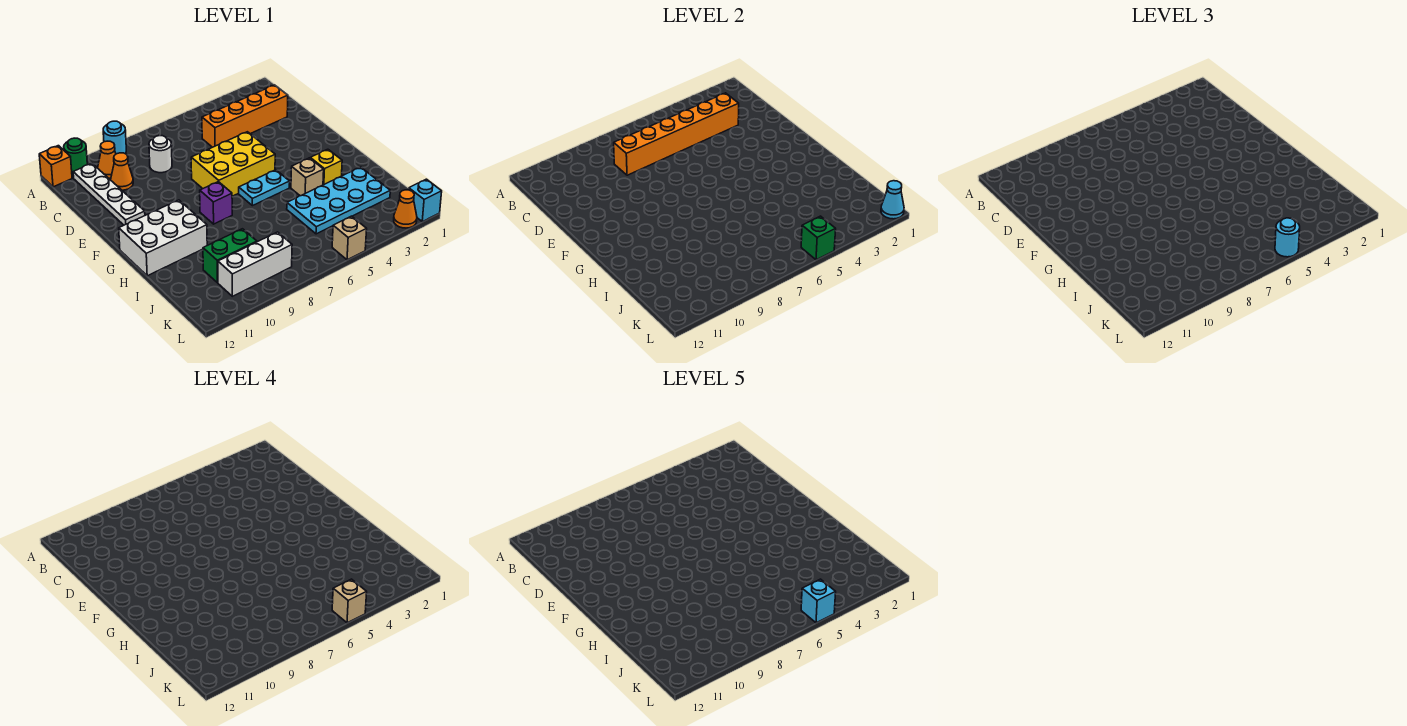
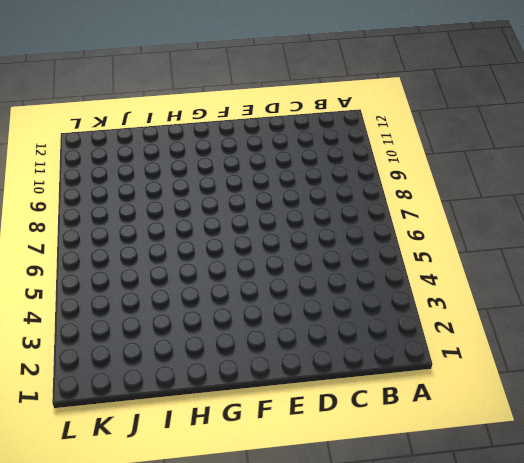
none -> cyan 1x1 round brick [103,121,126,154]
none -> green 1x1 round brick [64,138,87,175]
none -> orange 1x1 brick [39,146,72,187]

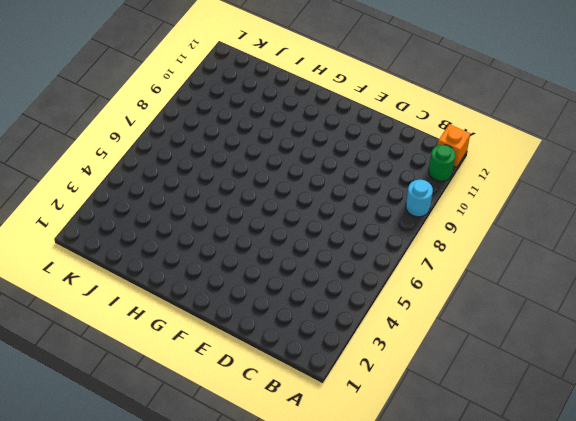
none -> orange 1x1 cone [98,141,116,178]
none -> white 1x4 plate [73,164,145,225]
none -> orange 1x4 brick [202,85,288,147]

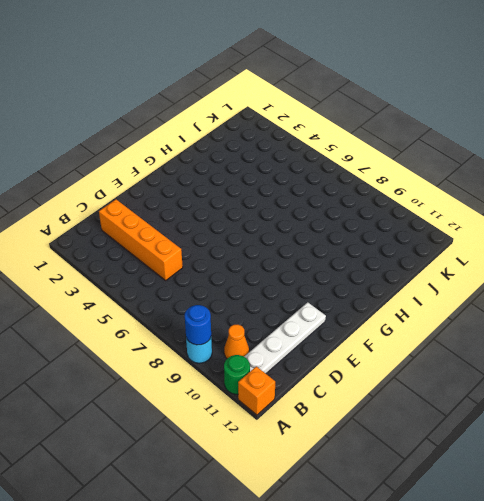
blue 1x1 round brick [185,305,211,345] -> none
none -> white 1x1 round brick [149,136,172,173]
none -> orange 1x1 cone [111,153,133,190]
none -> yellow 2x3 brick [191,132,275,196]

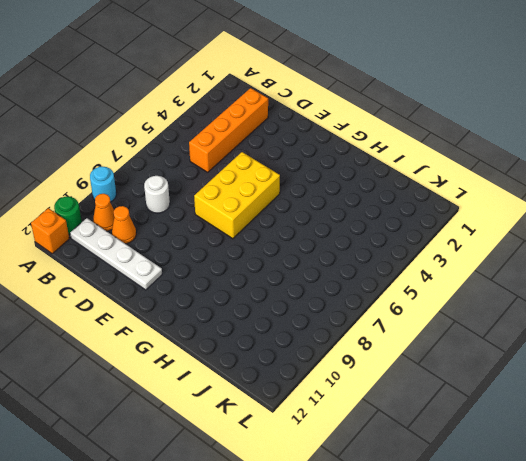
none -> cyan 1x2 plate [239,170,290,206]
none -> purple 1x1 brick [200,182,232,224]
none -> white 2x3 brick [119,200,207,276]

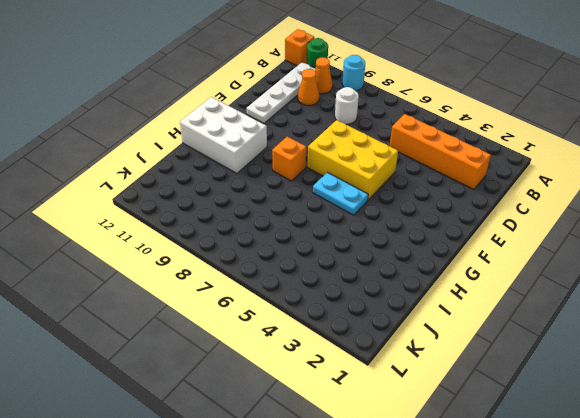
orange 1x1 brick [272,137,306,181] -> purple 1x1 brick [200,182,232,224]
none -> yellow 1x1 brick [310,149,342,185]
none -> tan 1x1 brick [291,158,324,196]
none -> cyan 2x4 plate [287,167,390,234]

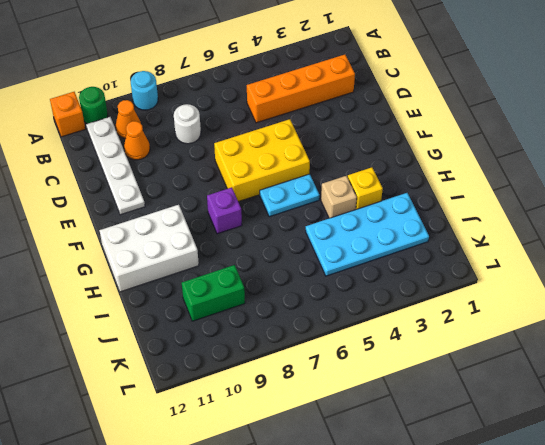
none -> white 1x3 brick [218,232,292,296]
none -> cyan 1x1 brick [409,179,442,222]
none -> orange 1x1 cone [394,190,417,228]

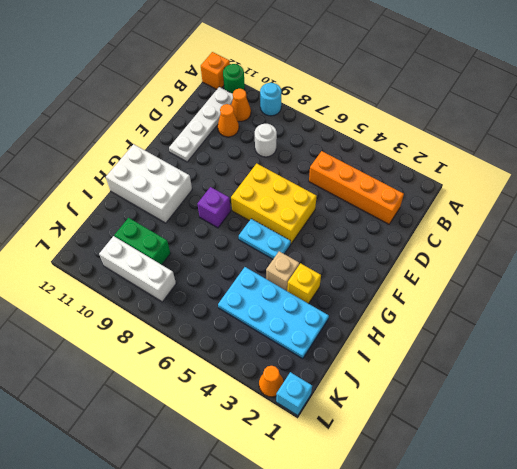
none -> tan 1x1 brick [332,216,367,260]
none -> orange 1x6 brick [614,93,739,175]
none -> cyan 1x1 cone [881,181,904,219]

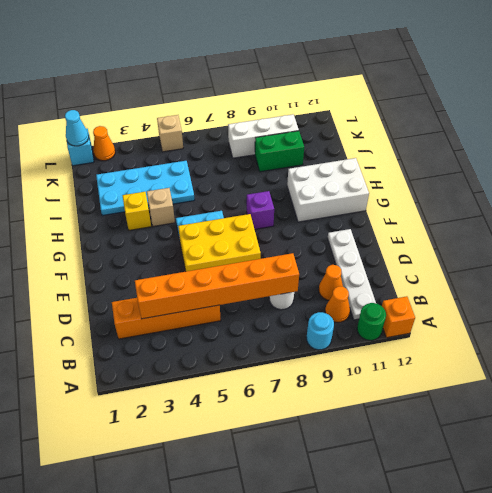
none -> green 1x1 brick [801,216,836,260]
none -> cyan 1x1 round brick [1275,218,1300,257]
none -> tan 1x1 brick [332,579,367,623]

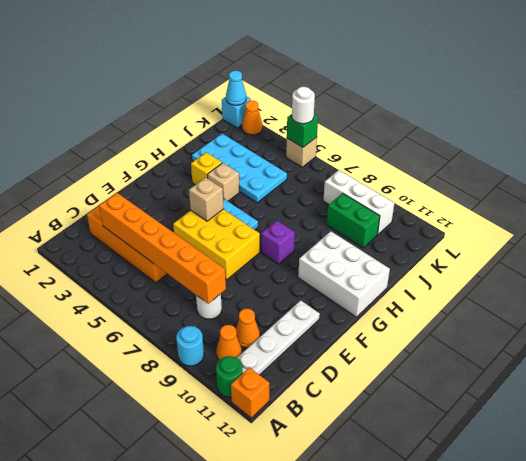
tan 1x1 brick [189,177,223,221] -> tan 1x1 brick moved to [332,579,367,623]
white 1x1 round brick [292,87,315,124] -> cyan 1x1 round brick [1275,218,1300,257]
none -> cyan 1x1 brick [801,579,836,623]

